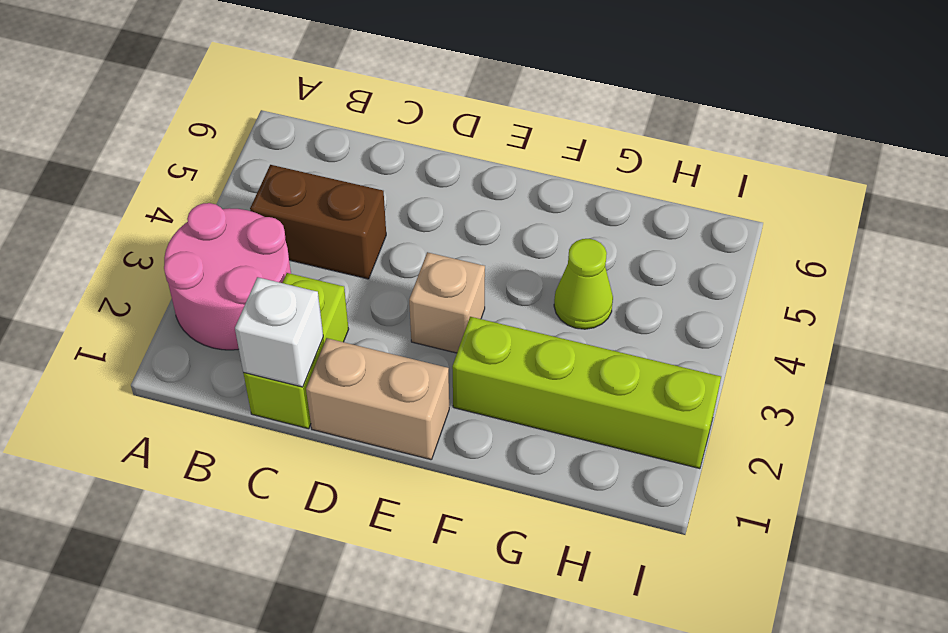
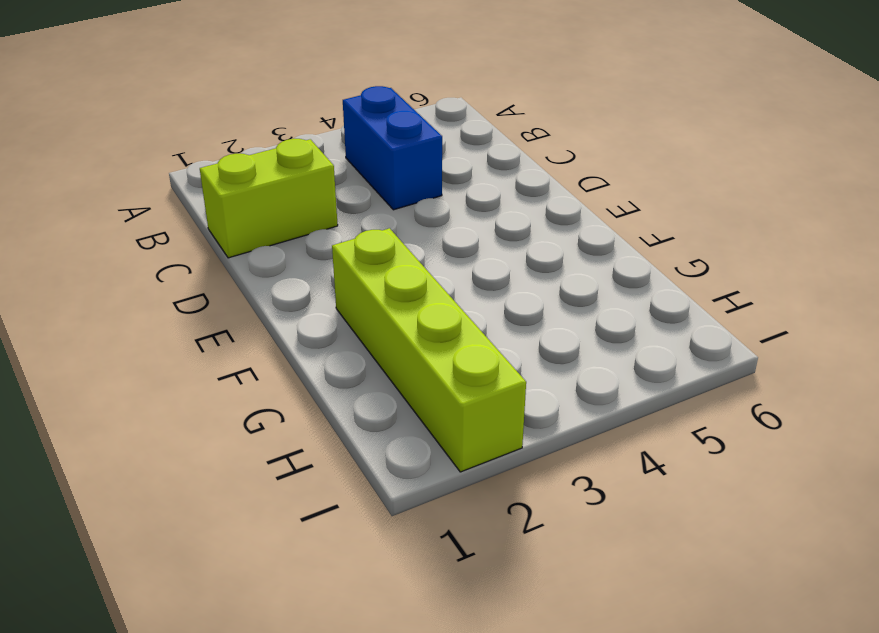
blue 1x2 brick [343,86,442,210] -> brown 1x2 brick [250,165,386,279]
none -> pink 2x2 round brick [164,203,291,350]
none -> tan 1x2 brick [306,338,449,460]

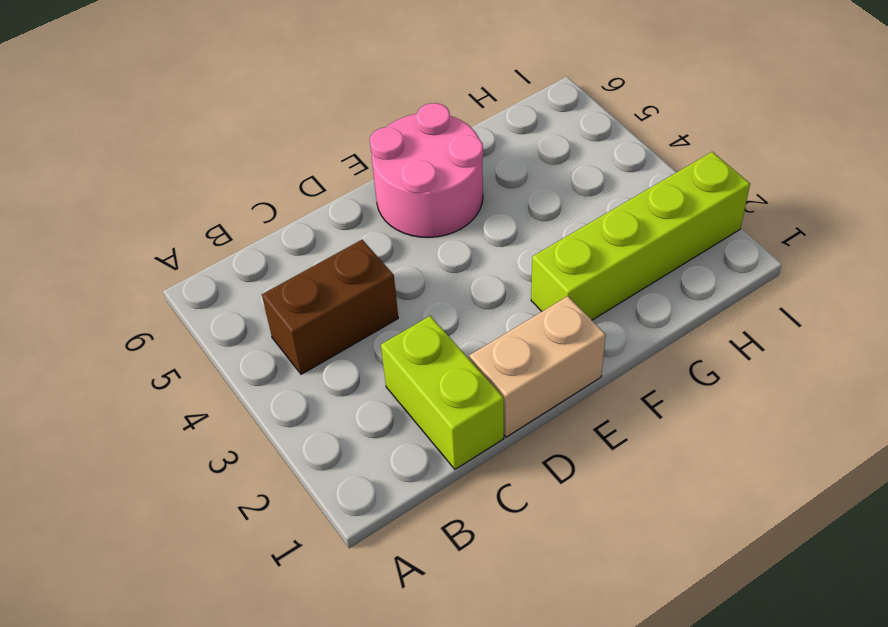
pink 2x2 round brick [370,103,483,238] -> pink 2x2 round brick moved to [164,203,291,350]
none -> tan 1x1 brick [409,252,485,353]
none -> lime 1x1 cone [554,239,613,329]

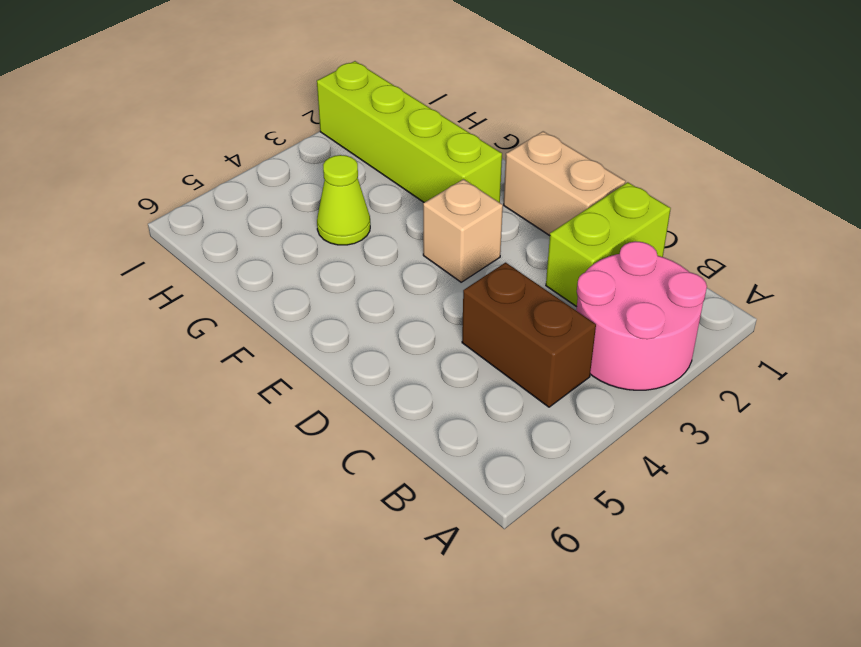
none -> white 1x1 brick [235,277,323,387]

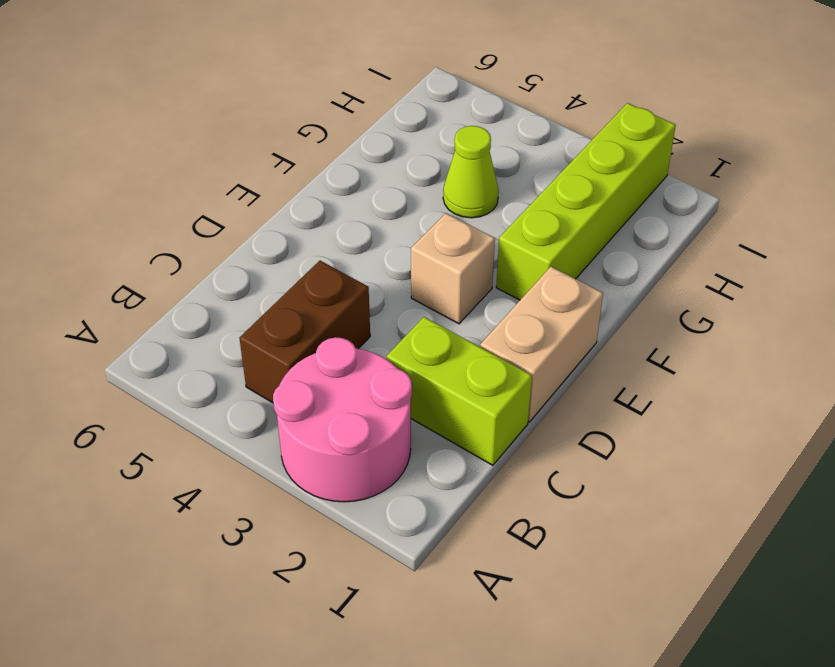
none -> white 1x1 brick [235,277,323,387]

